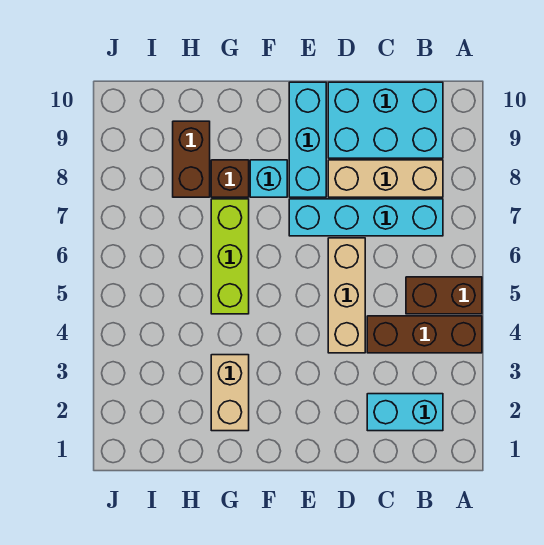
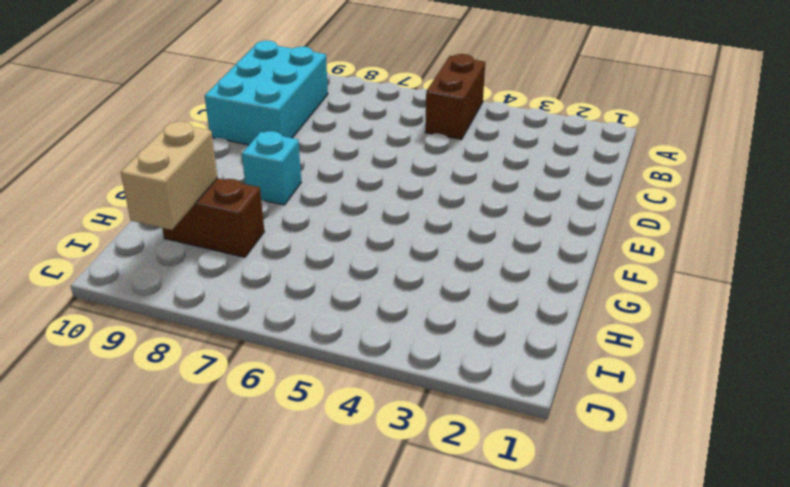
tan 1x2 brick [121,122,218,230] -> tan 1x2 brick turned to [211,355,249,431]
none -> brown 1x3 brick [367,316,482,353]
none -> cyan 1x2 brick [367,394,443,431]
none -> cyan 1x4 brick [289,199,443,236]

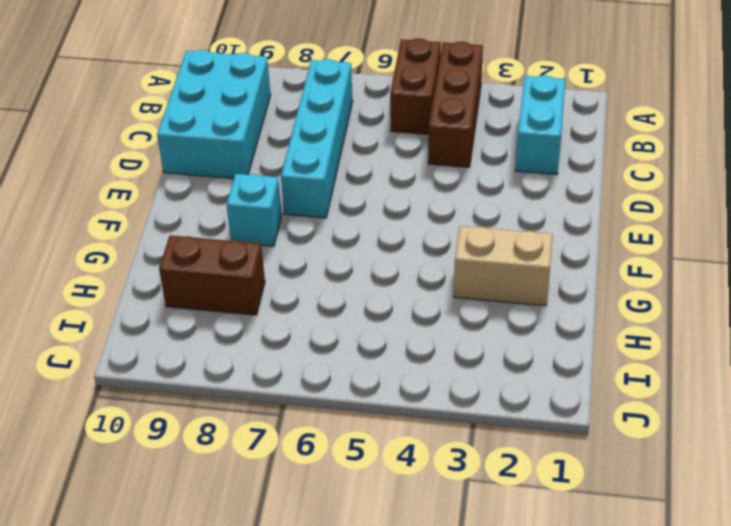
none -> tan 1x3 brick [328,160,443,197]
none -> tan 1x3 brick [328,238,365,353]
none -> cyan 1x3 brick [289,82,326,197]

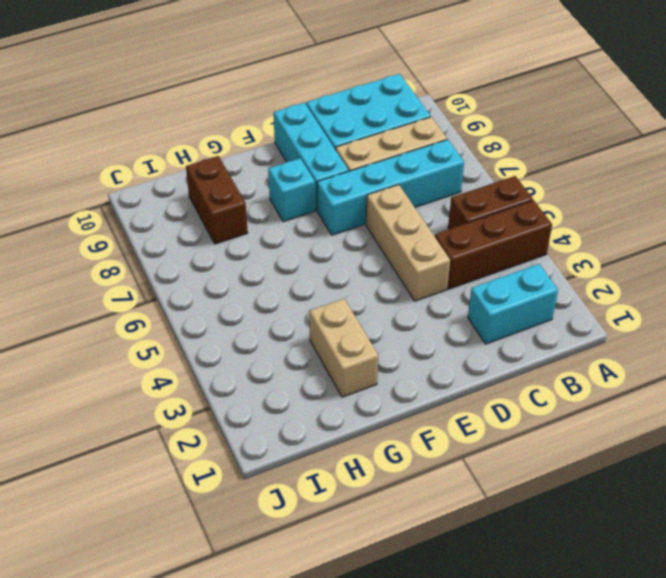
none -> lime 1x3 brick [211,199,249,314]
none -> brown 1x1 brick [211,160,249,197]

